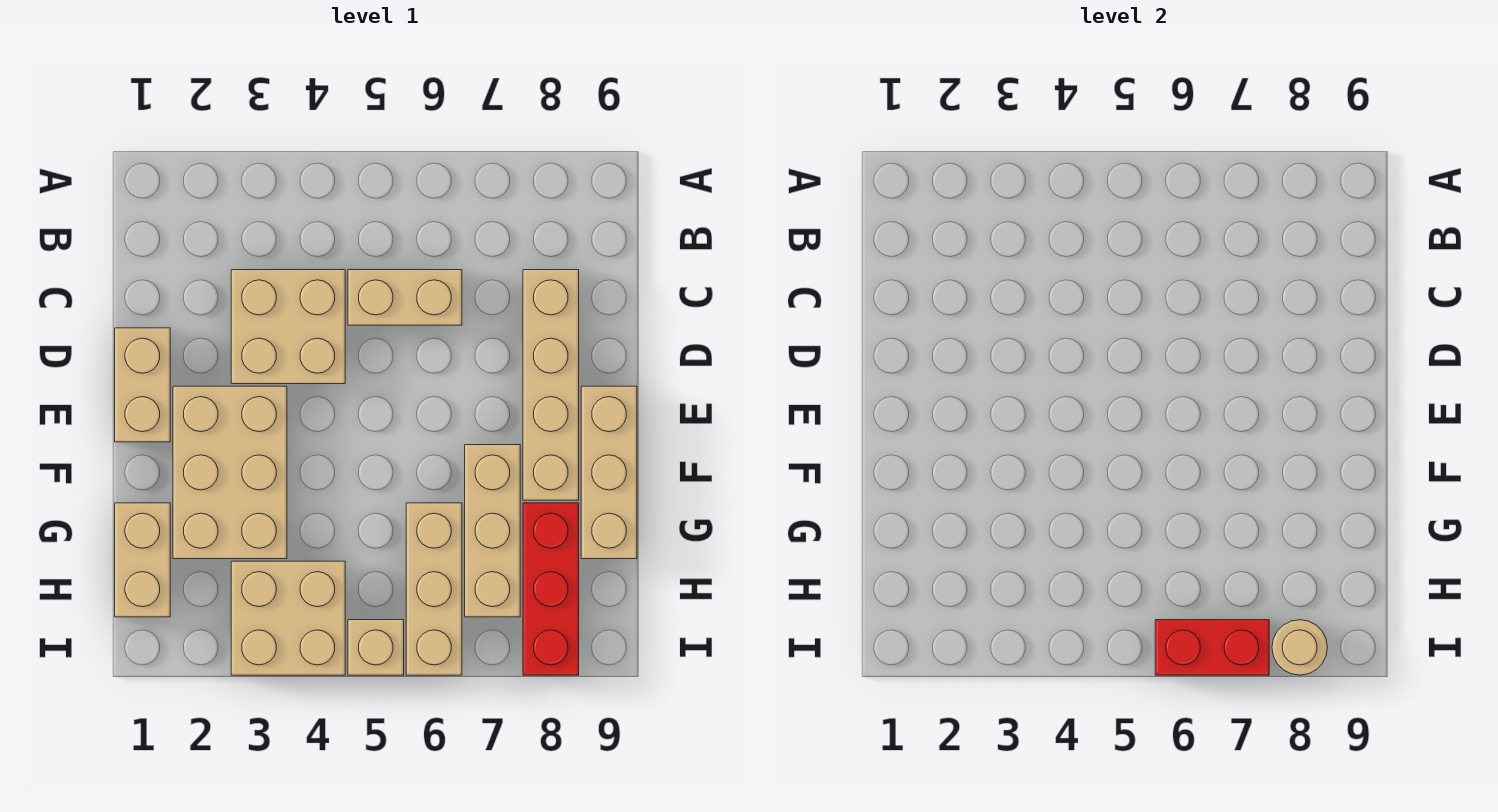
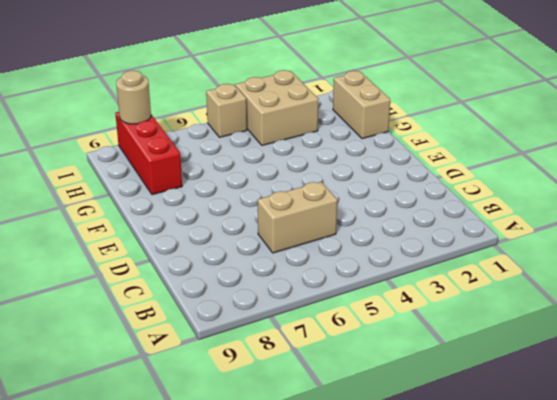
none -> tan 2x2 brick [231,270,345,384]
none -> tan 1x4 brick [523,270,579,500]
none -> tan 1x2 brick [115,328,170,442]

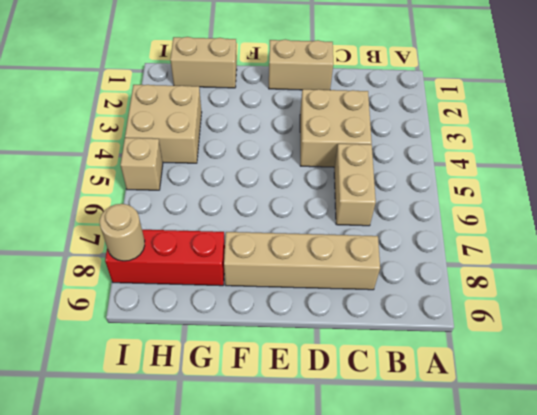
none -> tan 2x3 brick [173,386,287,559]
none -> tan 1x3 brick [581,386,637,559]
none -> tan 1x3 brick [465,445,520,617]

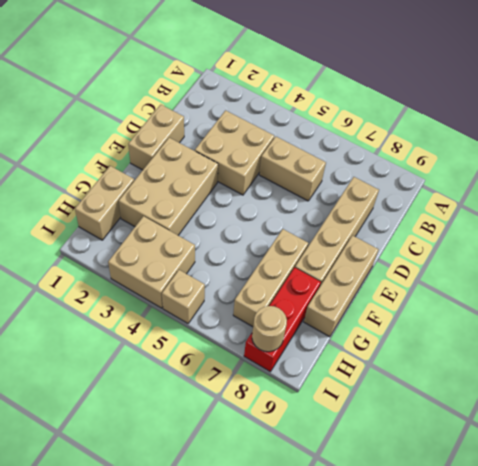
none -> tan 1x3 brick [406,503,462,675]
none -> red 1x2 brick [1155,620,1269,675]

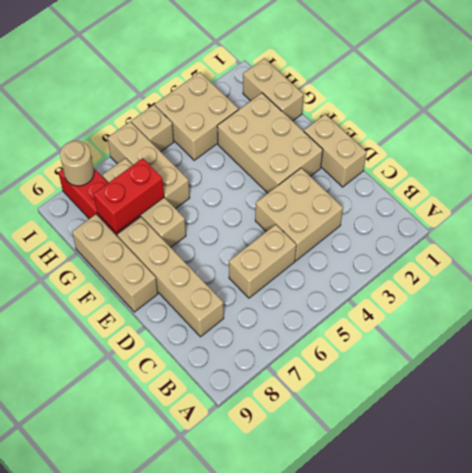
red 1x2 brick [94,158,164,233] -> red 1x2 brick moved to [1155,620,1269,675]

